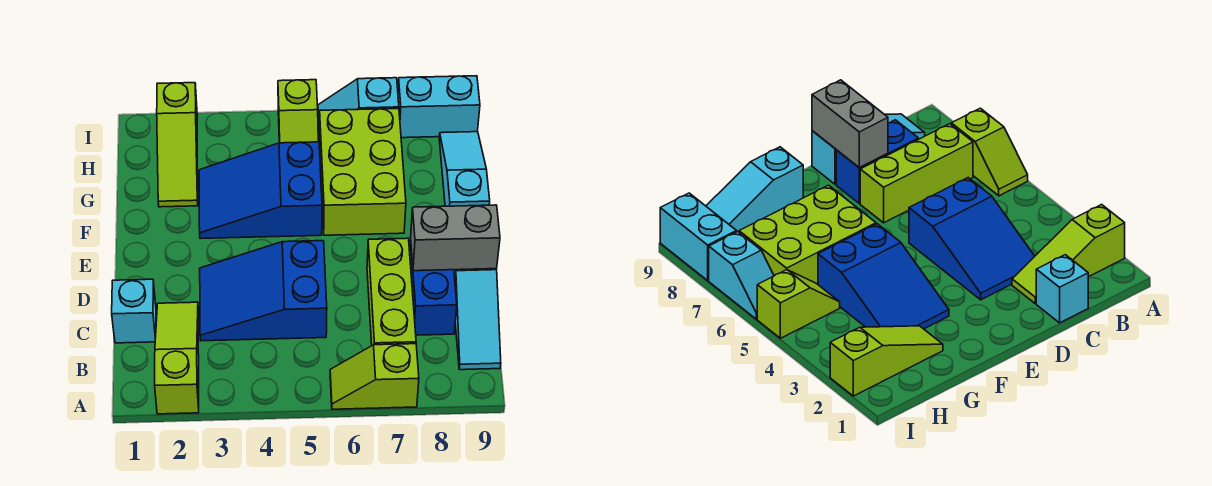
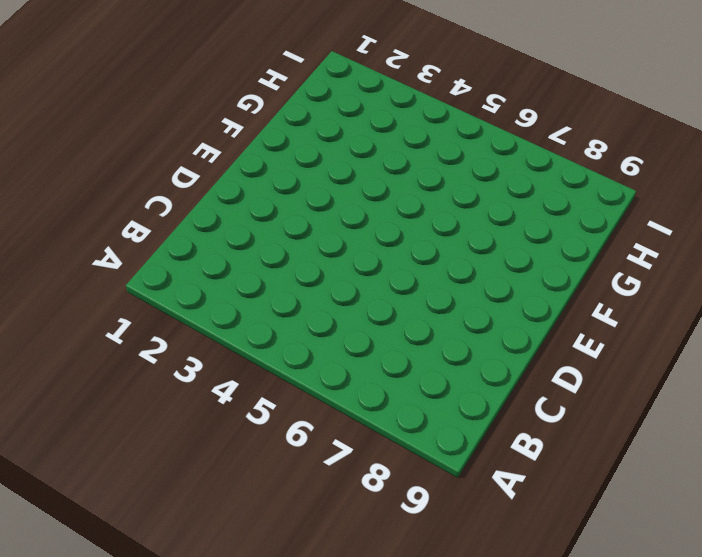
none -> lime 1x3 slope [155,302,199,414]
none -> lime 1x2 slope [330,344,419,409]
none -> lime 1x3 brick [367,238,416,345]

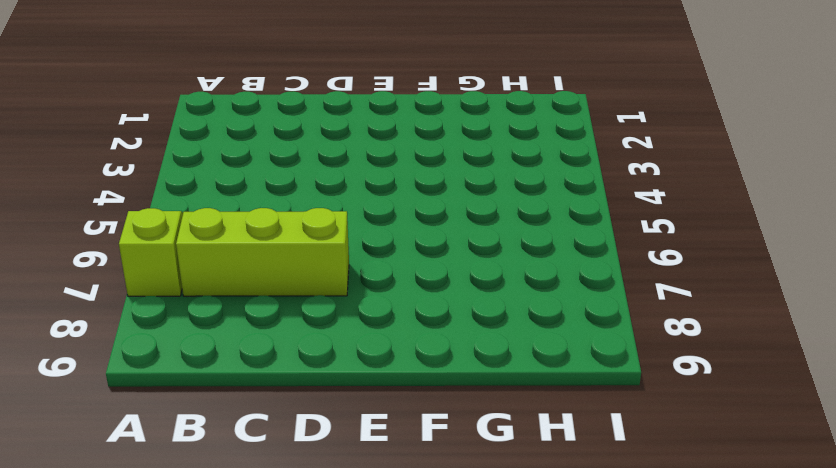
none -> lime 1x3 slope [155,302,199,414]
none -> cyan 1x3 slope [454,269,501,370]
none -> cyan 1x1 brick [112,279,156,343]

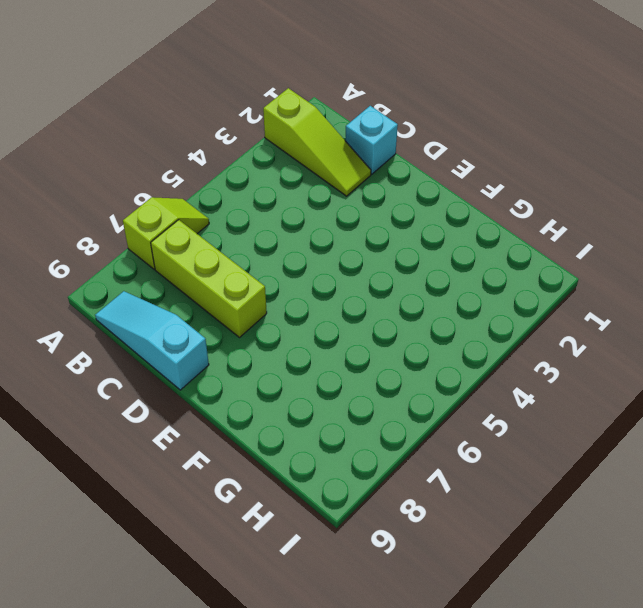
none -> blue 2x3 slope [200,241,327,341]
none -> blue 1x2 brick [410,240,457,335]
none -> blue 2x3 slope [199,142,322,239]

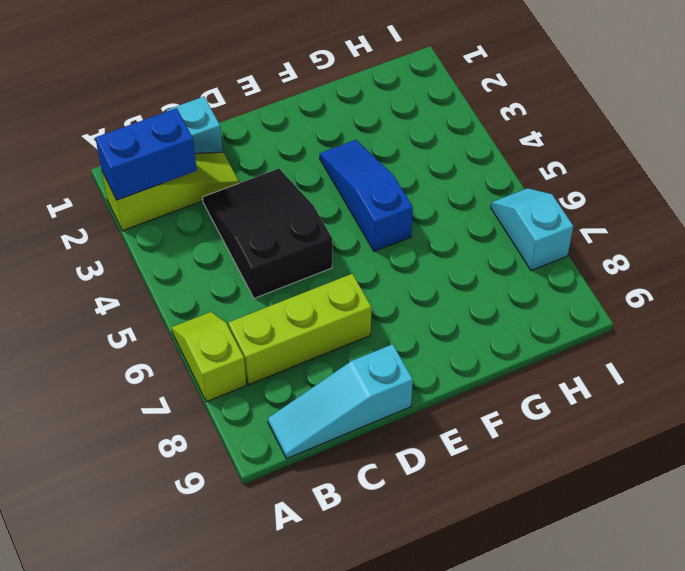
blue 1x2 brick [95,108,197,200] -> blue 1x2 brick moved to [410,240,457,335]
black 2x3 slope [203,169,332,298] -> blue 2x3 slope [200,241,327,341]
blue 1x3 slope [320,140,413,251] -> blue 2x3 slope [199,142,322,239]
none -> lime 2x3 brick [319,109,406,235]
none -> cyan 1x3 slope [439,132,490,206]
none -> lime 1x3 slope [157,83,198,207]

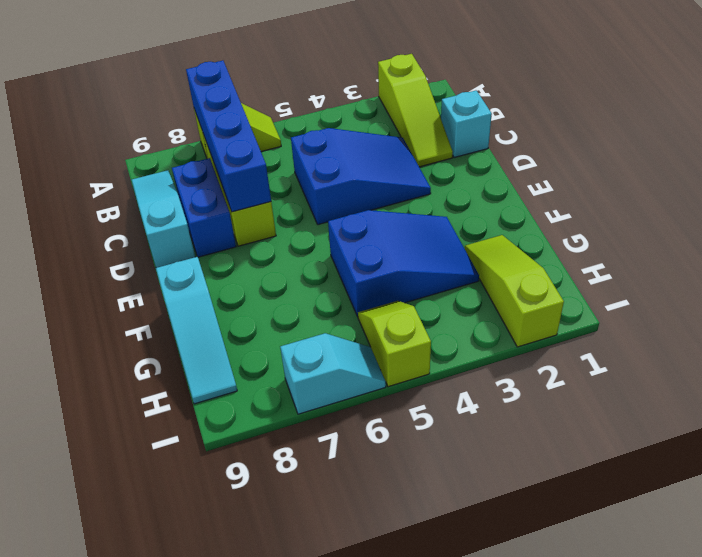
blue 1x4 brick [186,61,271,212] -> none
none -> lime 2x3 brick [319,109,406,235]
none -> cyan 1x2 brick [398,76,480,138]
none -> grey 1x2 brick [411,205,500,271]

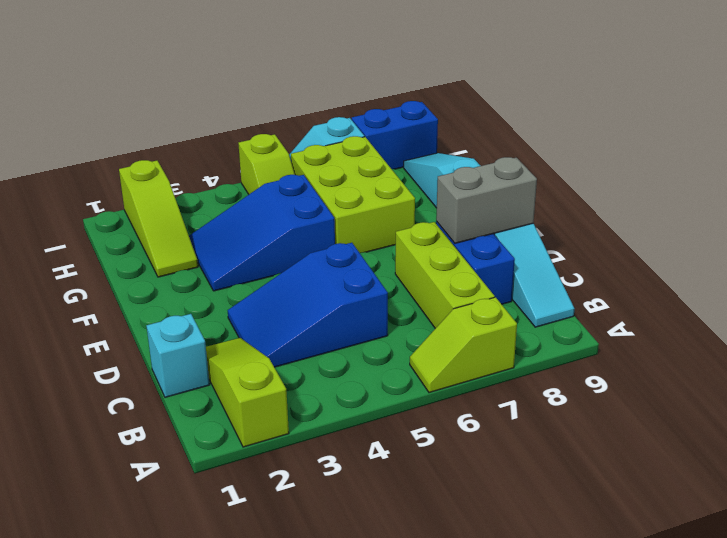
blue 1x2 brick [352,101,438,169] -> cyan 1x2 brick [398,76,480,138]

